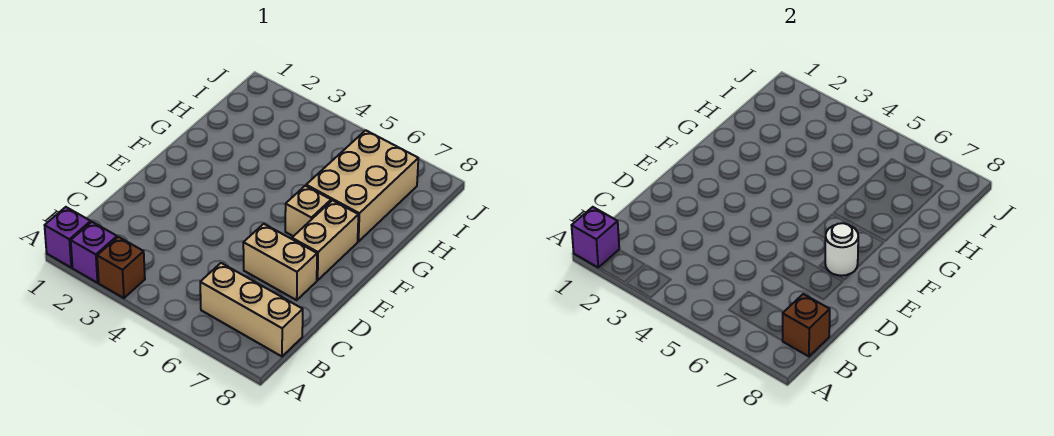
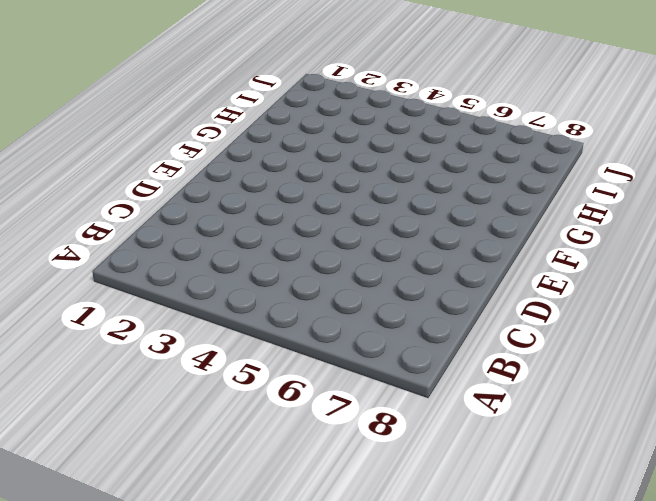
none -> purple 1x1 brick [45,207,91,267]
none -> purple 1x1 brick [71,222,117,283]

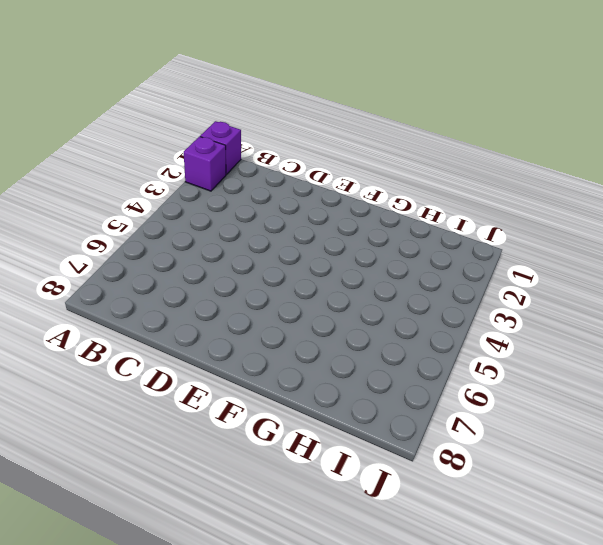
none -> brown 1x1 brick [97,237,145,298]
none -> tan 1x3 brick [200,263,303,356]

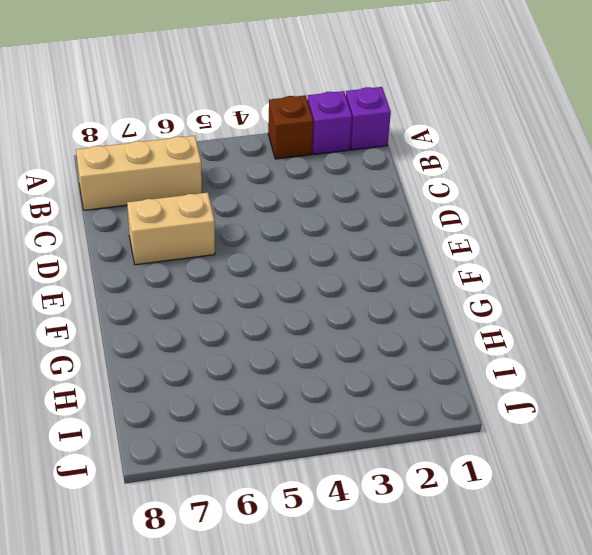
none -> tan 1x2 brick [292,200,358,280]
none -> tan 1x1 brick [285,186,331,236]

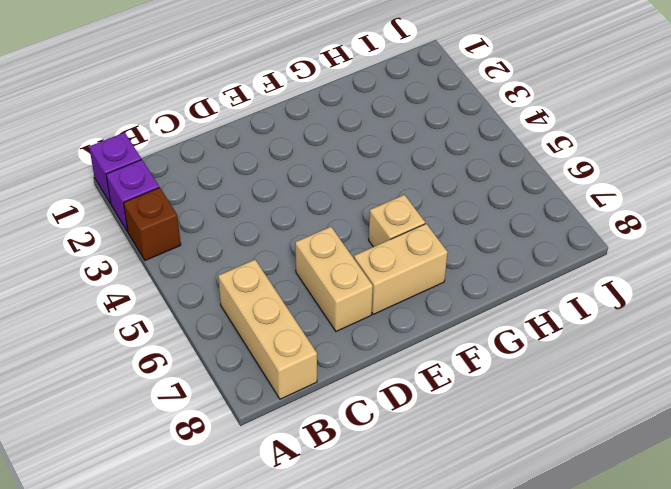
none -> tan 2x3 brick [306,130,418,242]
none -> purple 1x1 brick [572,207,619,267]

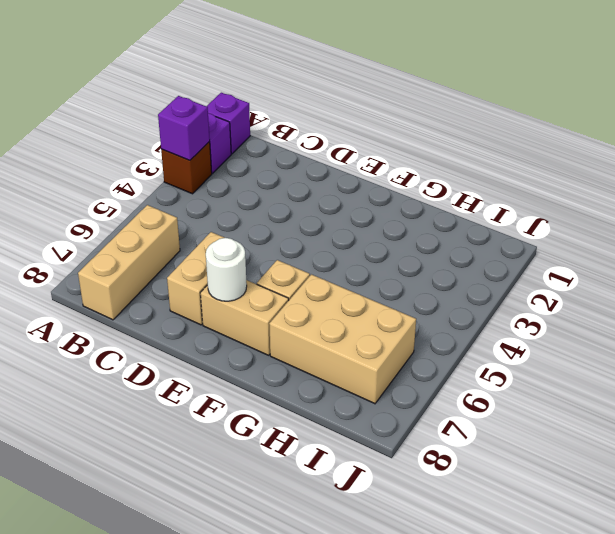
purple 1x1 brick [158,96,210,160] -> purple 1x1 brick moved to [572,207,619,267]
none -> brown 1x1 brick [783,294,830,356]

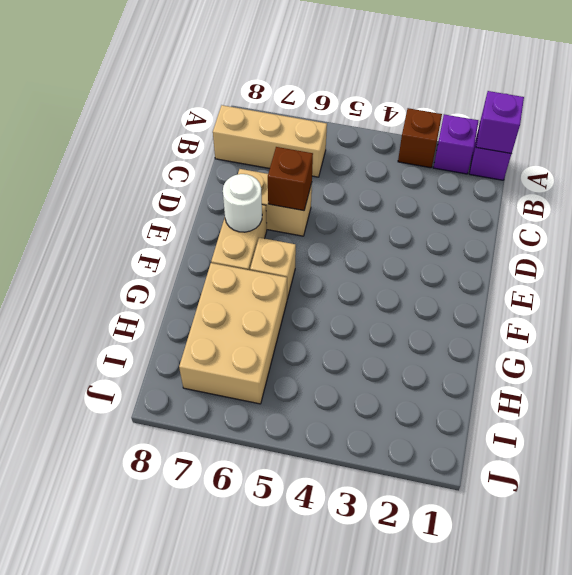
brown 1x1 brick [268,147,313,211] -> brown 1x1 brick moved to [783,294,830,356]

